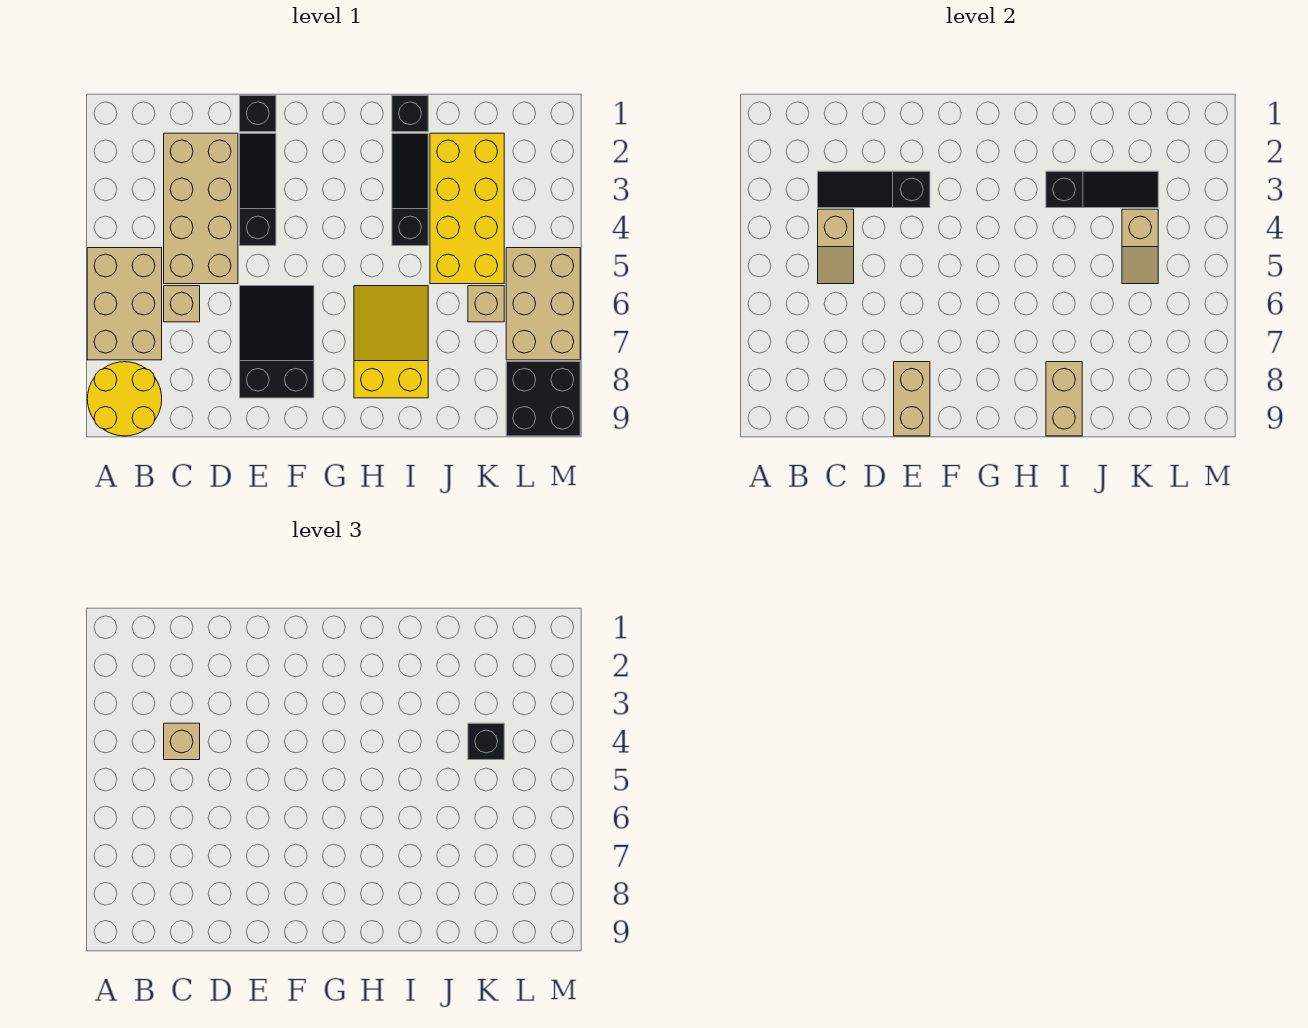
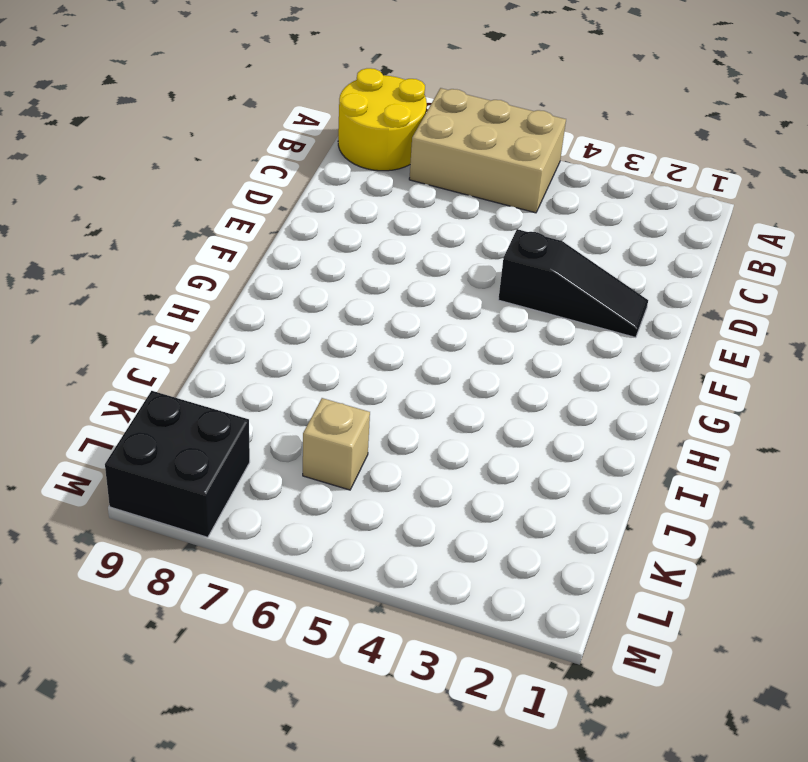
none -> tan 2x4 brick [164,133,238,284]
none -> tan 1x1 brick [164,286,200,322]
none -> black 1x1 brick [240,95,276,132]

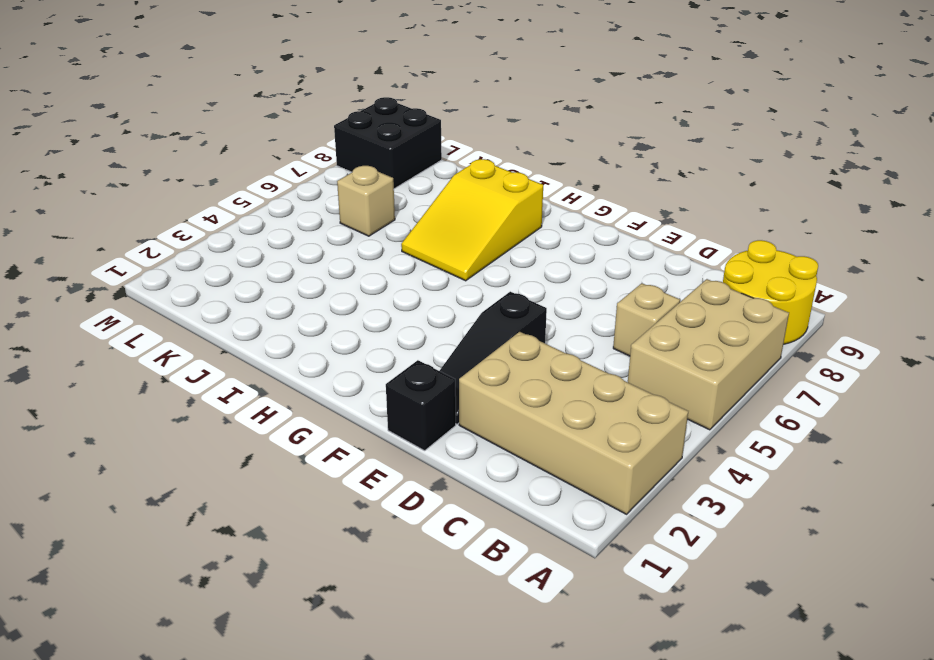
tan 2x4 brick [459,332,688,514] -> tan 2x4 brick turned to [164,133,238,284]
none -> black 2x3 slope [240,286,314,398]
none -> black 1x1 brick [392,95,428,132]
none -> black 1x3 slope [392,133,428,246]

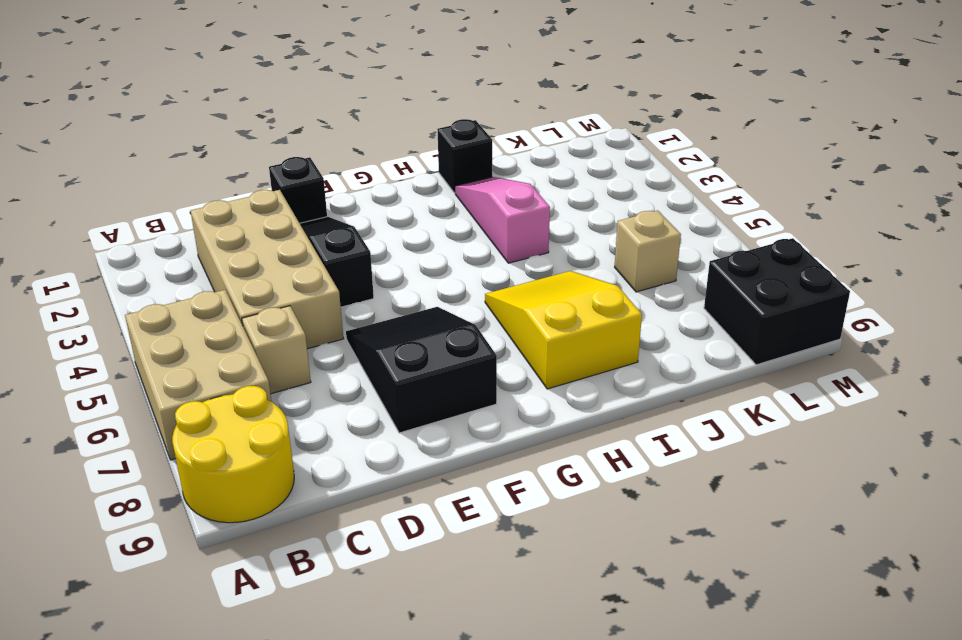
pink 1x3 slope [455,177,550,263] -> black 1x3 slope [392,133,428,246]
none -> yellow 2x4 brick [430,133,504,284]
none -> tan 2x3 brick [506,248,580,360]
none -> black 1x3 slope [818,171,930,208]

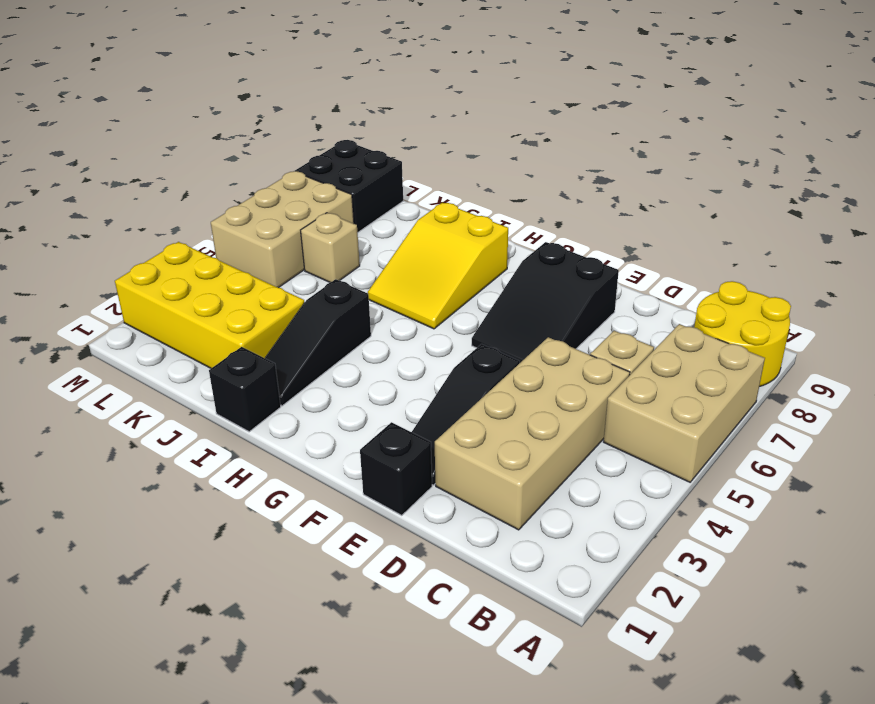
yellow 2x4 brick [115,242,304,368] -> yellow 2x4 brick turned to [430,133,504,284]
none -> black 1x3 slope [818,171,930,208]
none -> tan 1x2 slope [818,209,854,284]
none -> tan 1x2 brick [894,362,930,436]

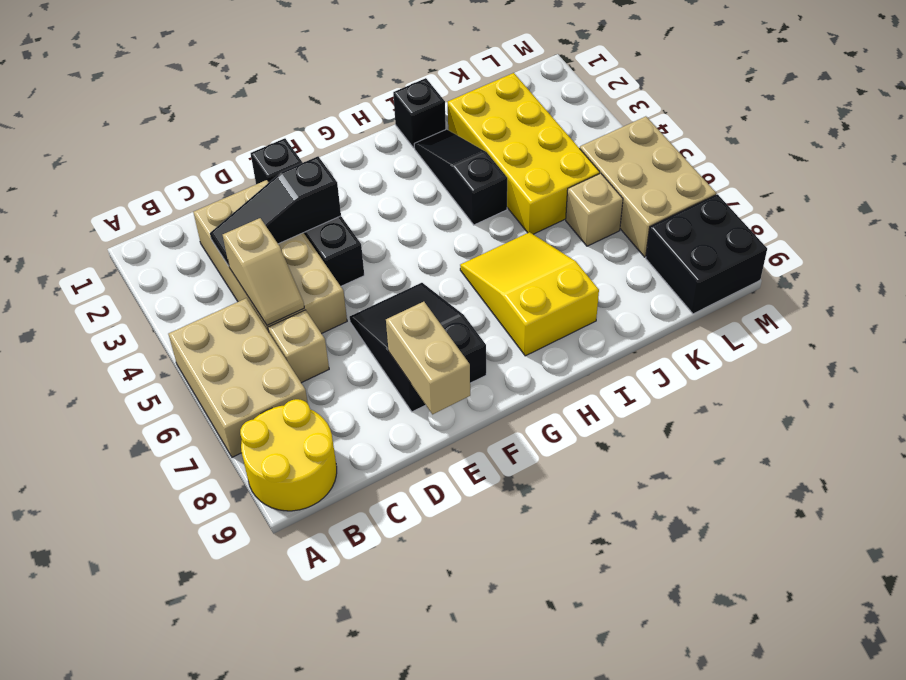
none -> black 1x3 slope [1046,171,1158,208]
none -> tan 1x2 brick [1046,362,1082,436]
none -> tan 1x2 slope [1122,209,1158,284]

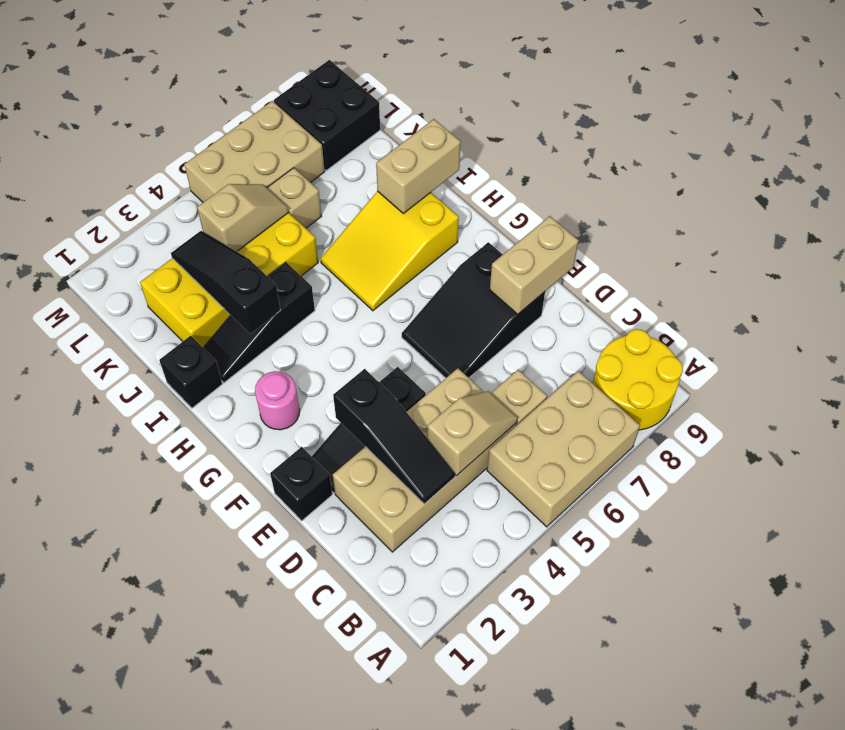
pink 1x1 round brick [255,371,300,430] -> none
none -> tan 1x1 brick [164,723,200,760]
none -> black 1x1 brick [468,723,504,760]

